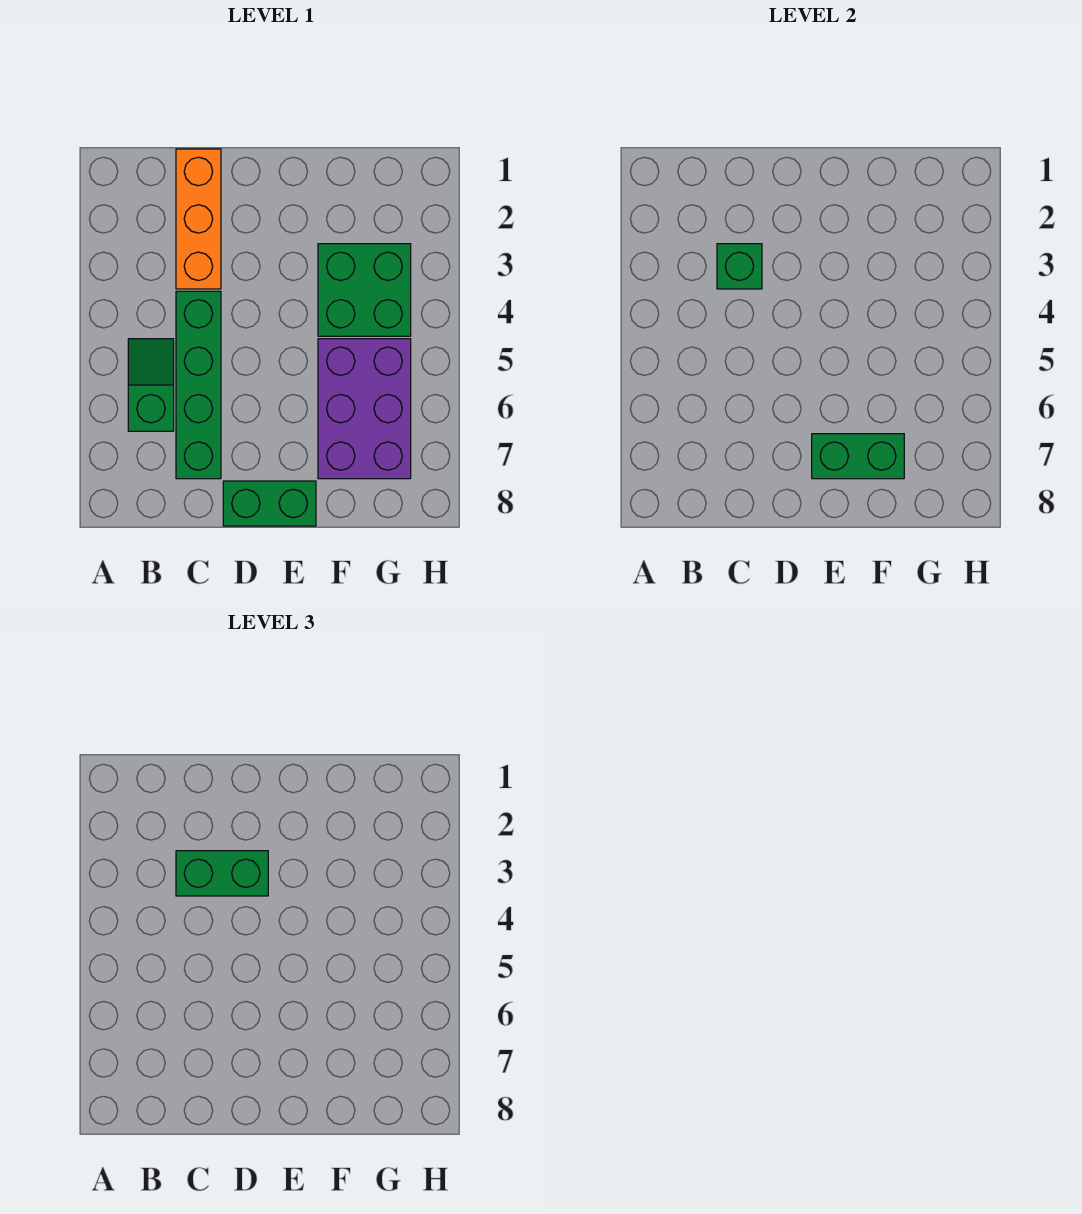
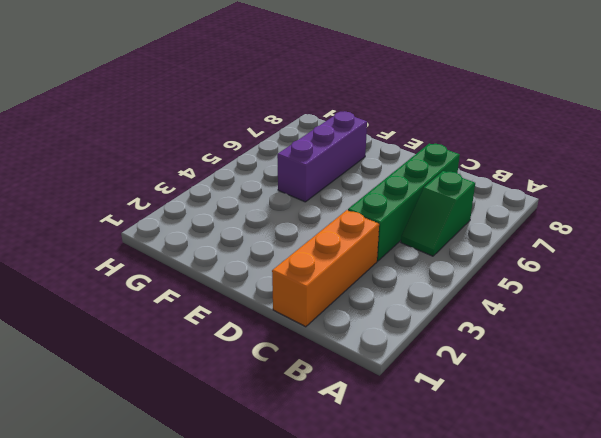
purple 1x3 brick [277,111,367,202] -> purple 2x3 brick [318,339,411,479]
none -> green 1x2 brick [223,481,316,526]
none -> green 2x2 brick [318,244,411,336]

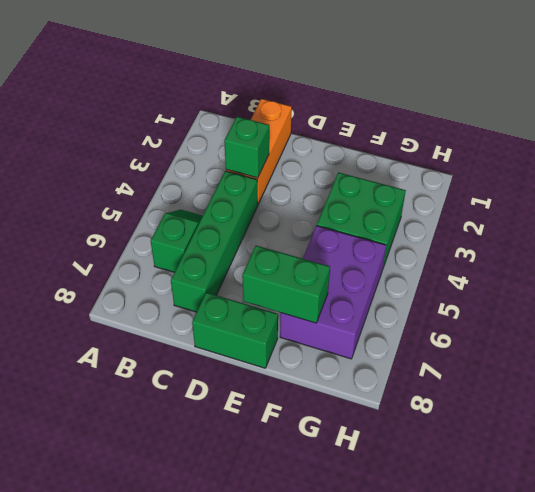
none -> green 1x2 brick [176,851,268,896]

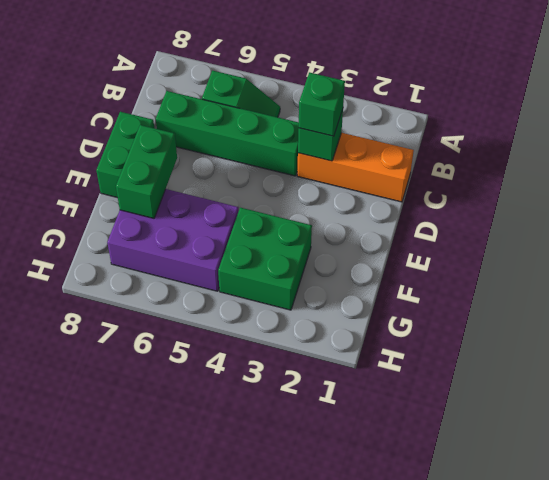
green 1x1 brick [299,72,345,136] -> green 1x2 brick [176,851,268,896]

